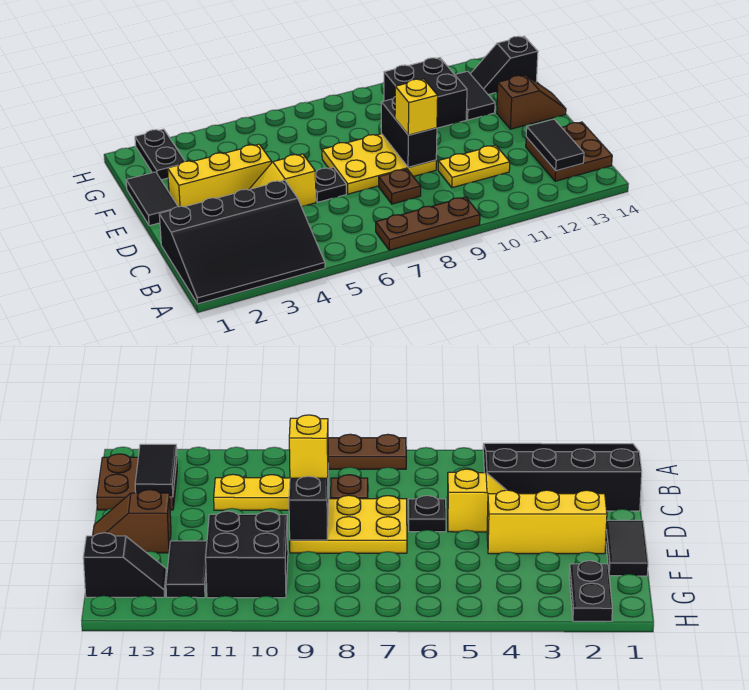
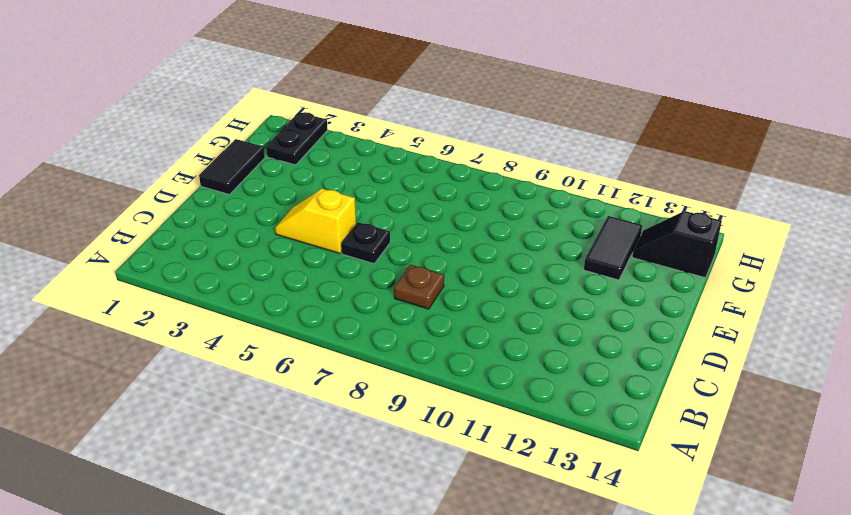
none -> black 3x4 slope [159,180,325,304]
none -> brown 1x3 plate [376,197,480,250]
none -> brown 2x2 plate [526,122,612,181]

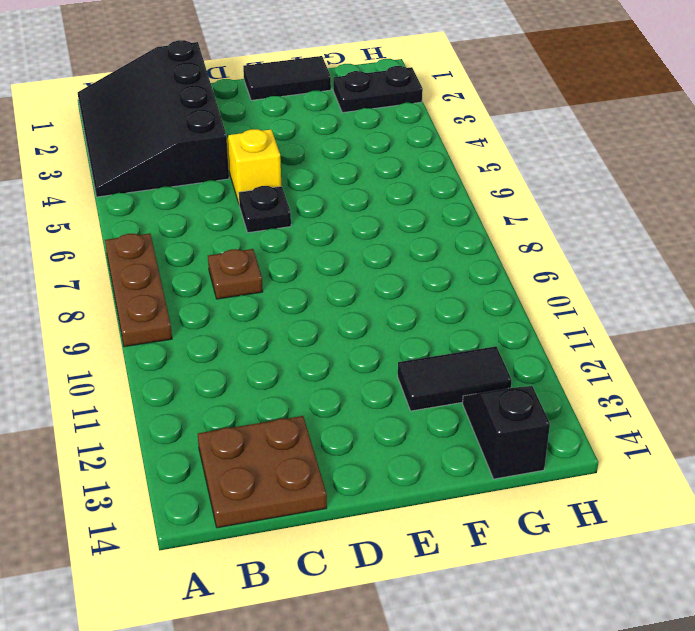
none -> yellow 1x2 plate [438,145,510,188]
none -> yellow 2x3 plate [322,134,436,194]
none -> yellow 1x3 brick [168,144,271,207]

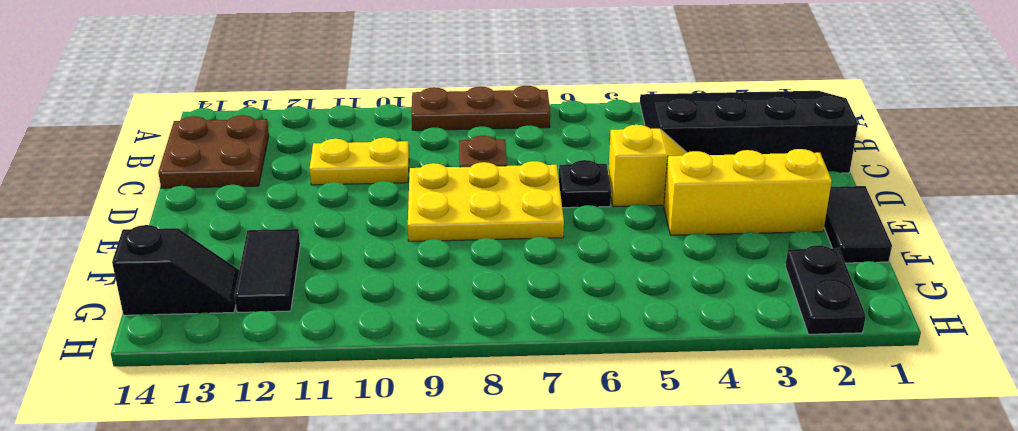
none -> brown 1x2 slope [497,75,566,129]
none -> black 2x2 brick [384,58,467,128]
none -> black 1x2 tile [526,119,584,171]

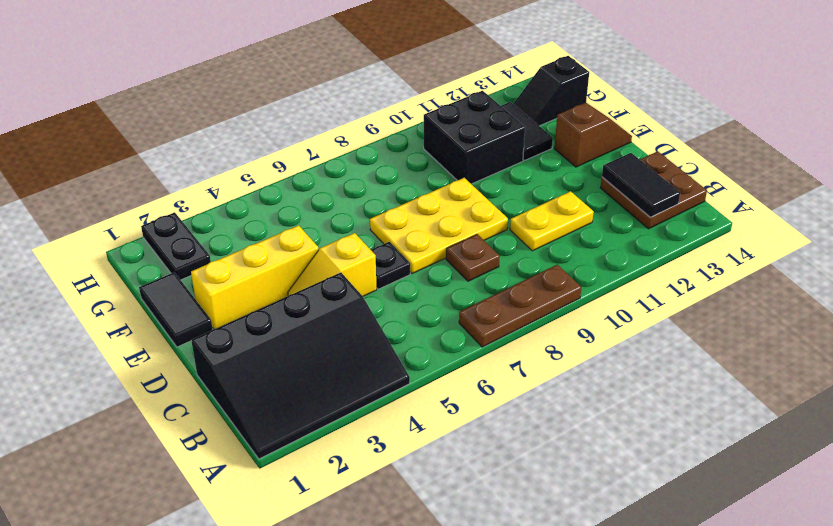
none -> black 1x2 brick [381,97,437,167]
none -> yellow 1x1 brick [395,79,438,135]

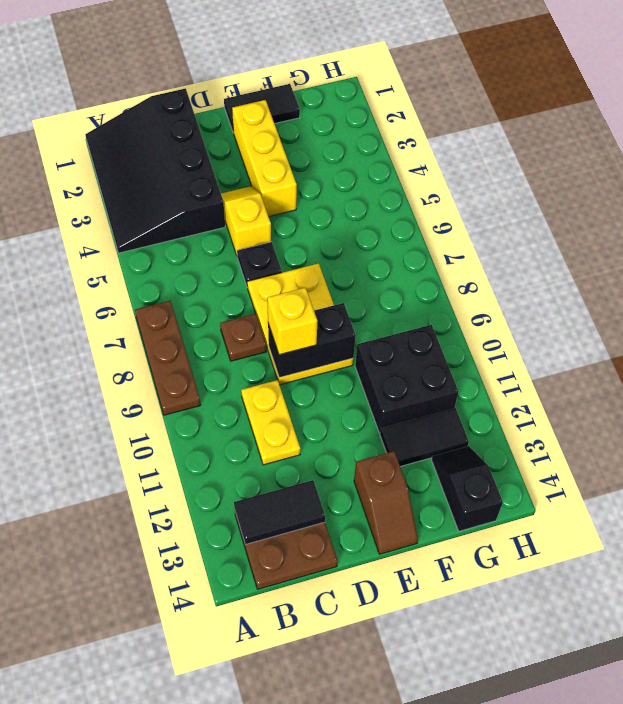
none -> black 1x2 plate [135,129,185,180]

